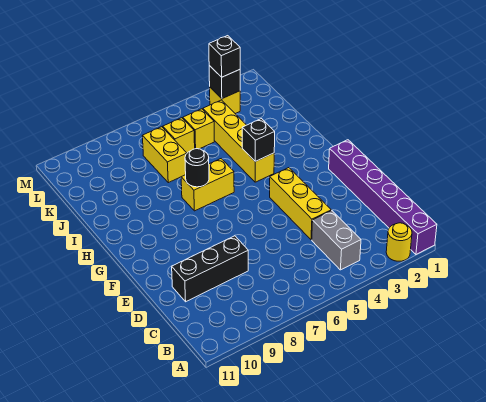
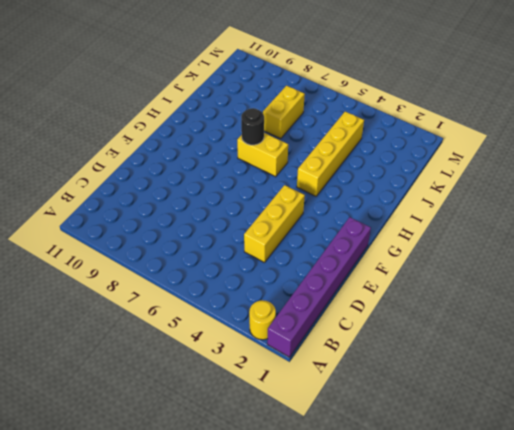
none -> grey 1x2 brick [312,211,361,270]
none -> black 1x3 brick [172,236,248,302]
none -> yellow 1x1 brick [183,109,214,149]

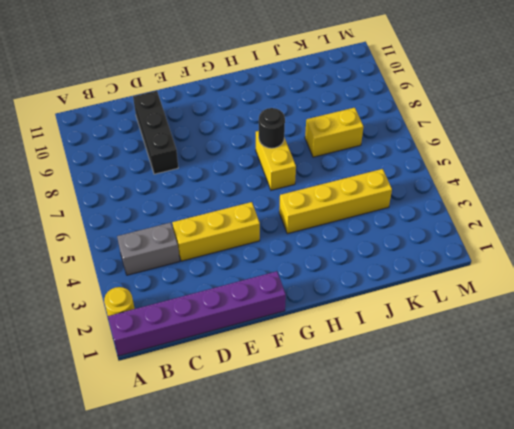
none -> yellow 1x1 brick [183,109,214,149]
none -> yellow 1x1 brick [163,118,195,153]
none -> yellow 1x1 brick [210,87,240,114]

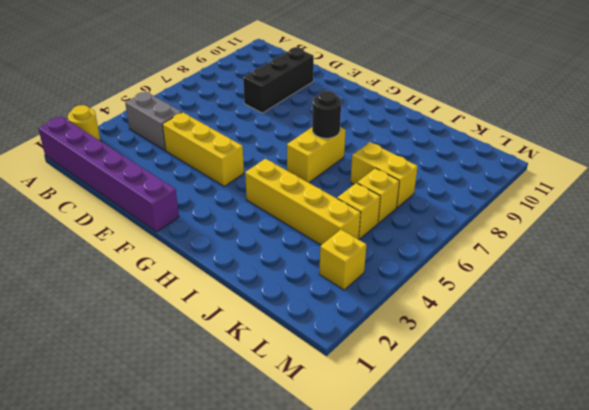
none -> black 1x1 brick [242,119,275,161]
none -> black 1x1 brick [209,66,240,98]
none -> black 1x1 brick [209,36,240,77]

